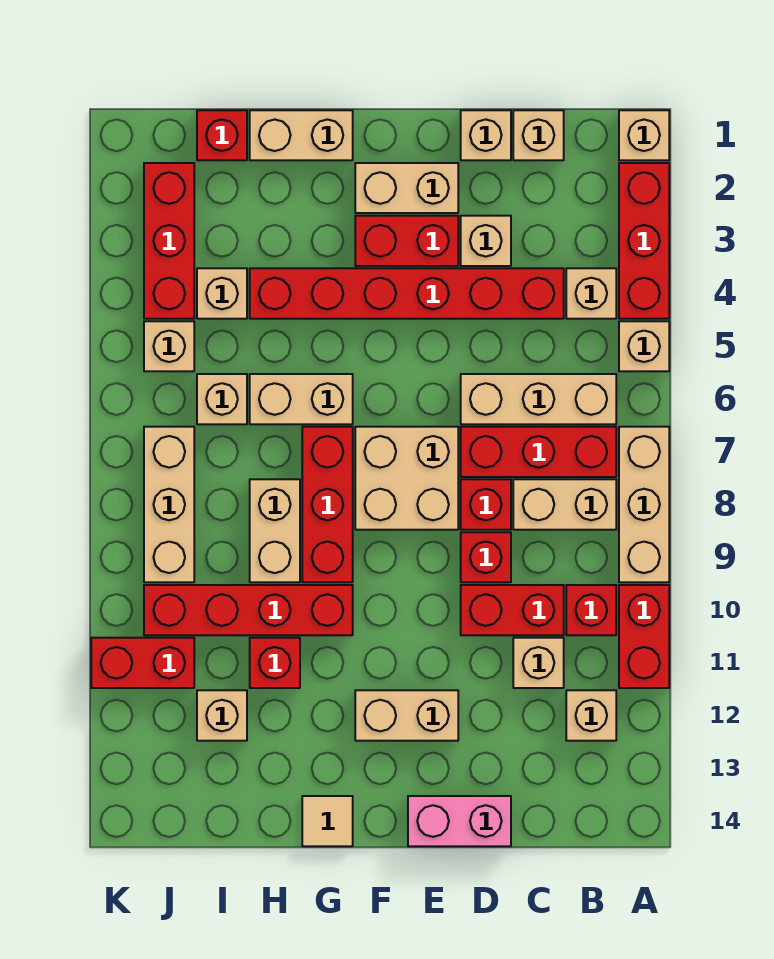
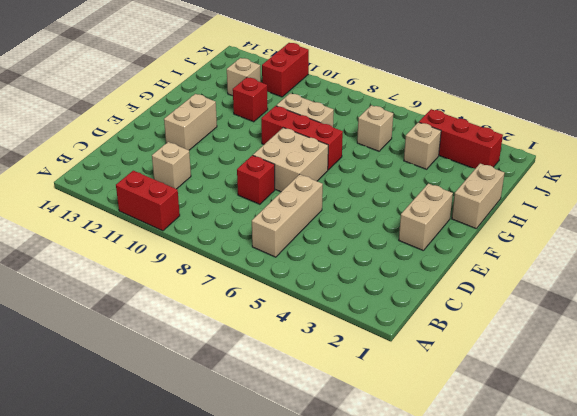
none -> tan 1x1 brick [619,110,669,160]
none -> red 1x3 brick [619,163,669,319]
none -> tan 1x1 brick [619,321,669,371]
none -> tan 1x3 brick [619,427,669,582]

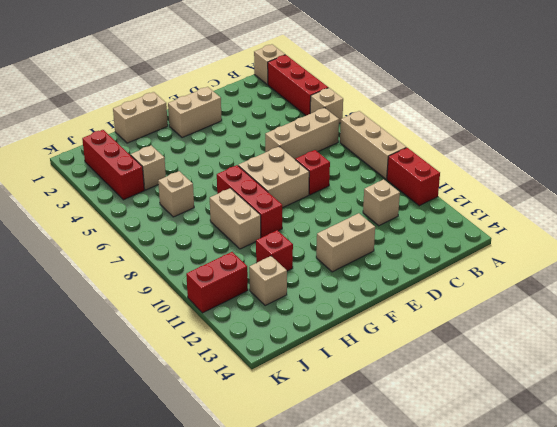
none -> tan 1x1 brick [566,268,616,319]
none -> red 1x3 brick [461,427,616,477]
none -> tan 1x2 brick [513,479,616,530]
none -> red 1x1 brick [566,585,616,635]

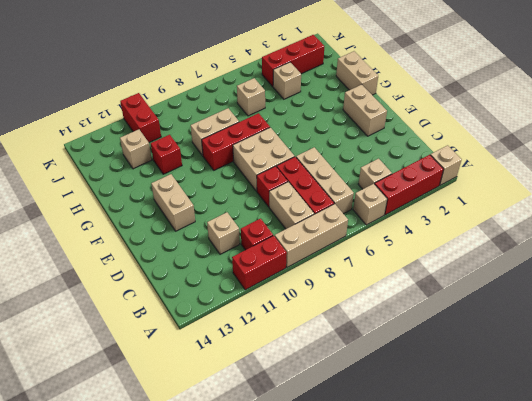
none -> tan 1x1 brick [566,690,616,741]
none -> tan 1x1 brick [513,110,564,160]
none -> red 1x6 brick [250,268,564,319]
none -> red 1x2 brick [461,585,564,635]

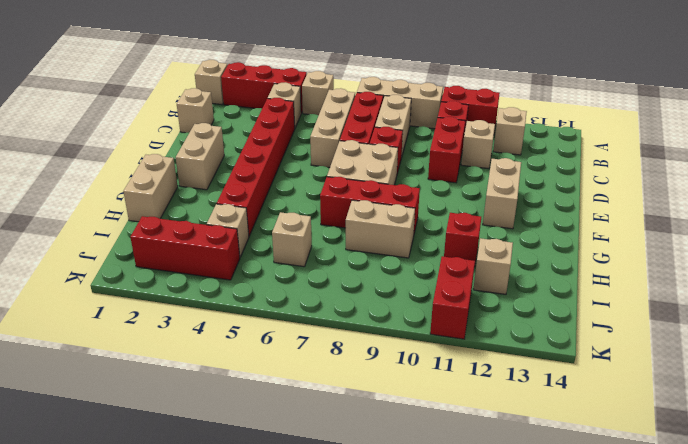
none -> tan 1x1 brick [461,110,511,160]
none -> tan 1x1 brick [461,216,511,266]
none -> red 1x1 brick [461,532,511,582]
none -> pink 1x2 brick [408,796,511,846]

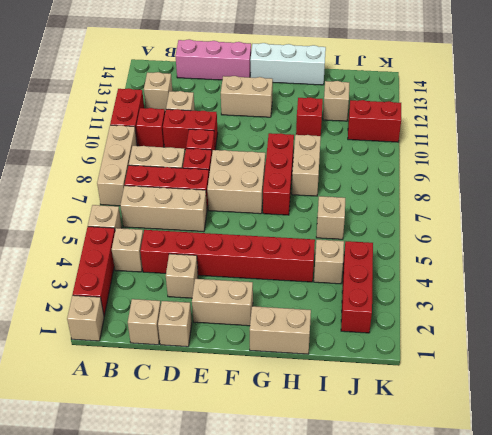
pink 1x3 brick [176,39,251,80] -> pink 1x2 brick [408,796,511,846]
white 1x3 brick [250,43,326,85] -> tan 1x1 tile [302,796,353,846]
none -> red 1x2 brick [355,216,458,266]
none -> tan 1x2 brick [250,374,353,424]
none -> red 1x4 brick [144,585,353,635]
none -> red 1x1 brick [197,110,247,160]

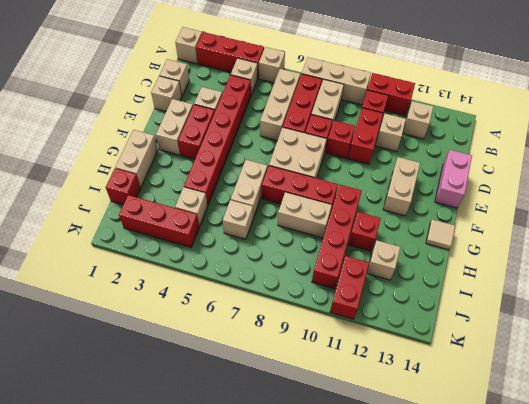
none -> tan 1x1 brick [144,321,194,371]
none -> tan 1x3 brick [144,427,194,582]

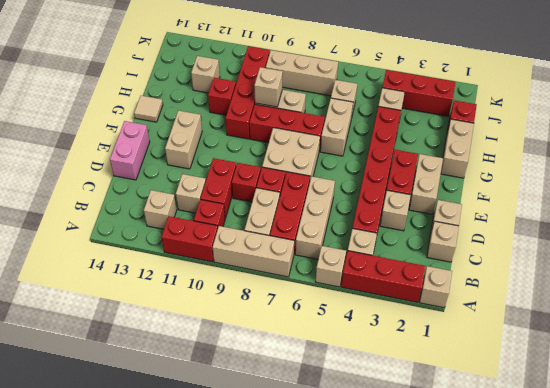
tan 1x1 brick [254,67,283,107] -> tan 1x1 brick moved to [144,321,194,371]
none -> red 1x2 brick [91,638,194,688]

